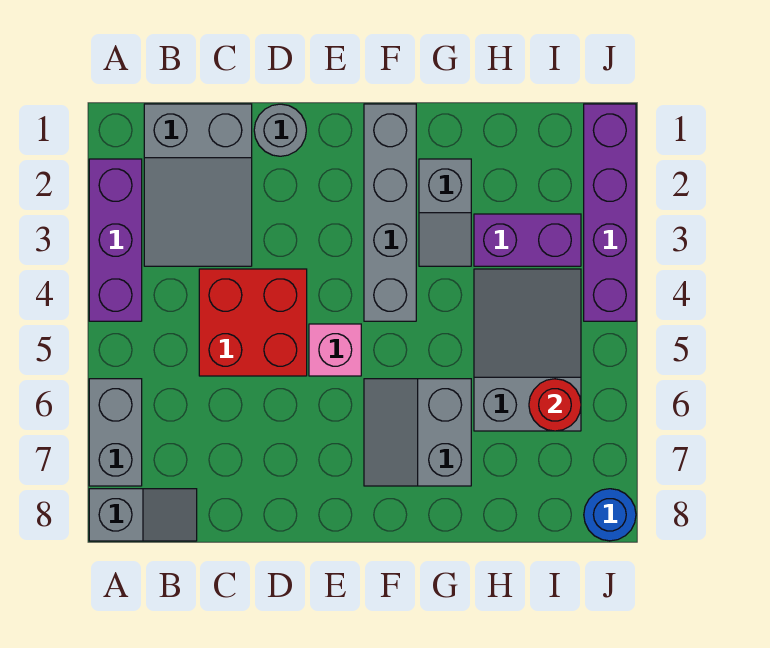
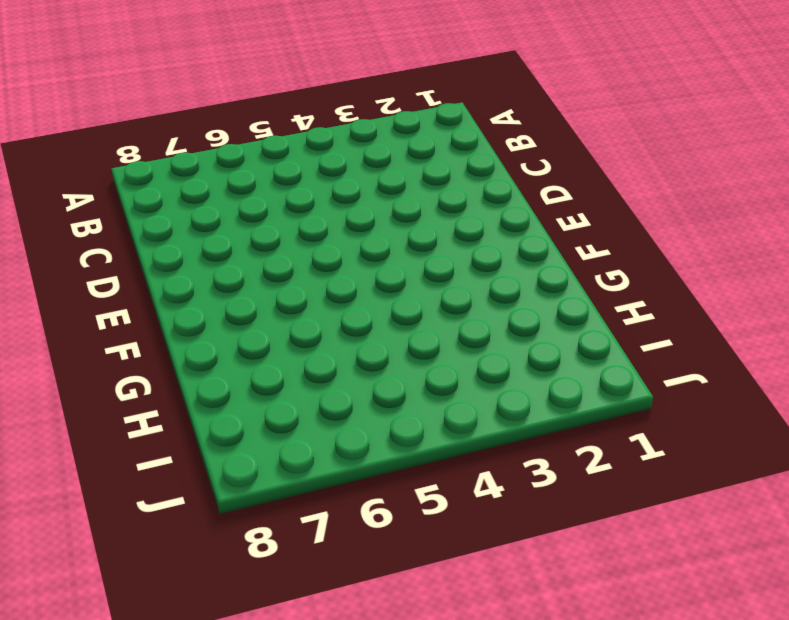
none -> purple 1x3 brick [89,159,142,321]
none -> grey 1x2 brick [89,379,142,486]
none -> grey 1x2 slope [89,489,197,541]

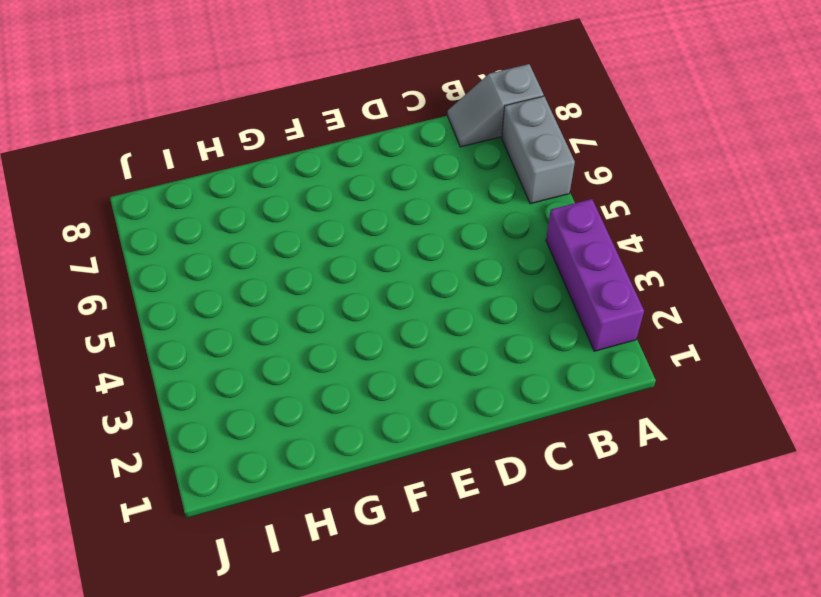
none -> grey 2x3 slope [144,104,252,266]
none -> red 2x2 brick [199,269,307,376]
none -> grey 1x1 round brick [254,104,306,156]

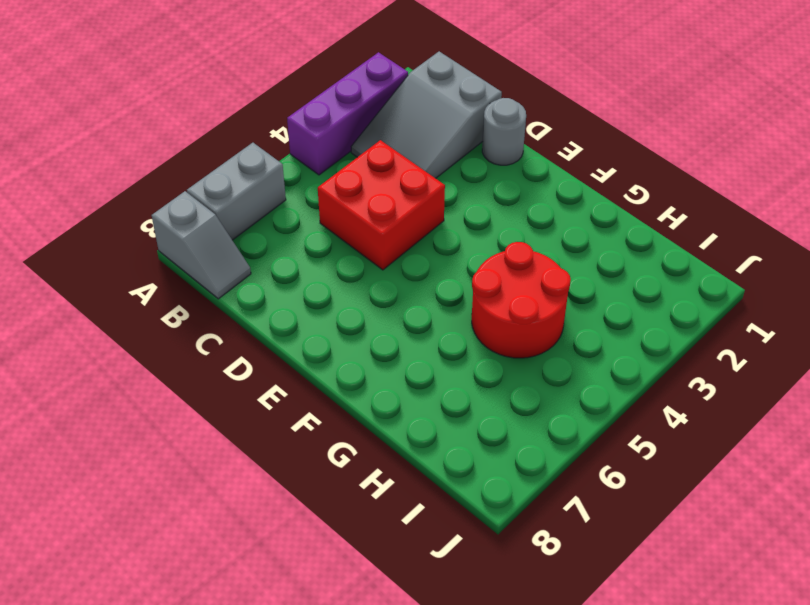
red 2x2 round brick [472,242,571,358] -> grey 2x3 slope [474,269,581,431]
none -> pink 1x1 brick [309,324,361,376]
none -> grey 1x4 brick [364,104,416,321]
none -> grey 2x2 slope [364,379,471,486]

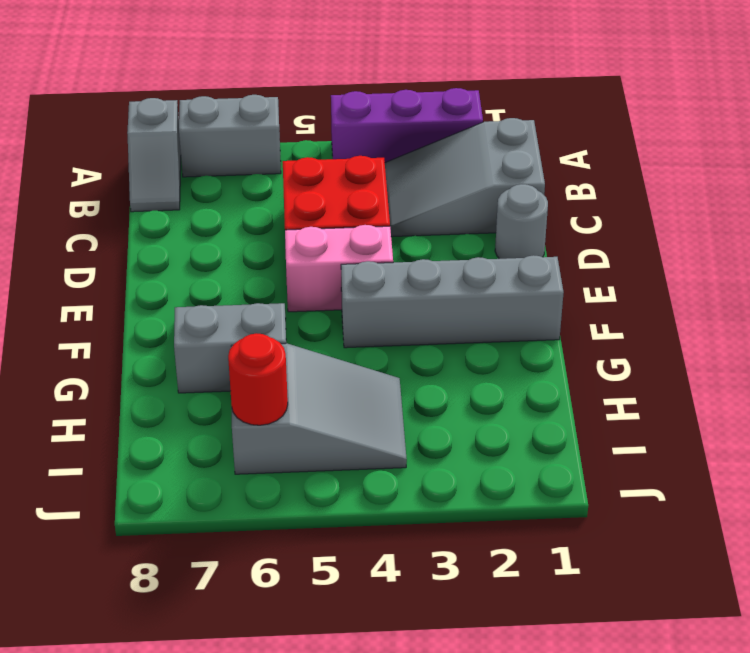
pink 1x2 brick [285,225,393,312] -> pink 1x1 brick [309,324,361,376]
none -> grey 1x2 slope [419,159,471,266]
none -> purple 1x2 brick [474,214,581,266]
none -> purple 1x4 brick [584,104,636,321]

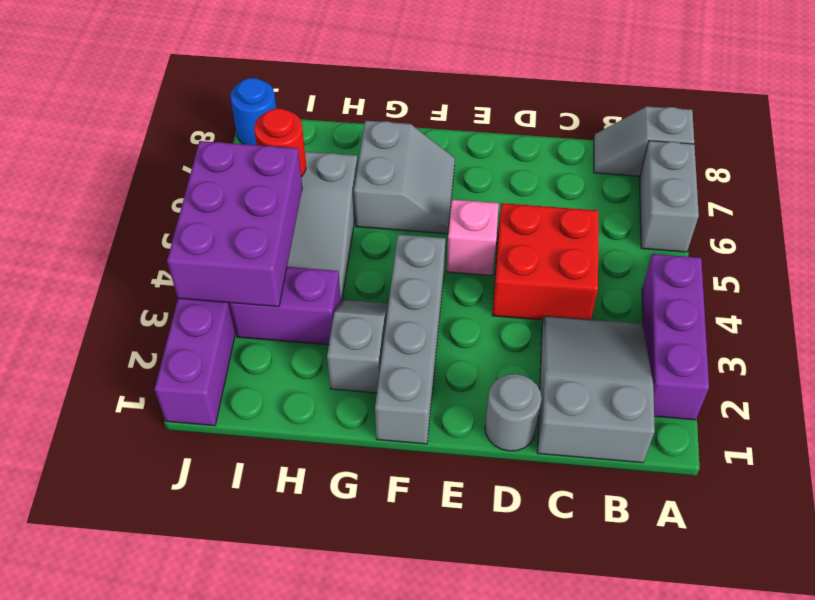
purple 2x3 brick [167,141,302,307] -> none

